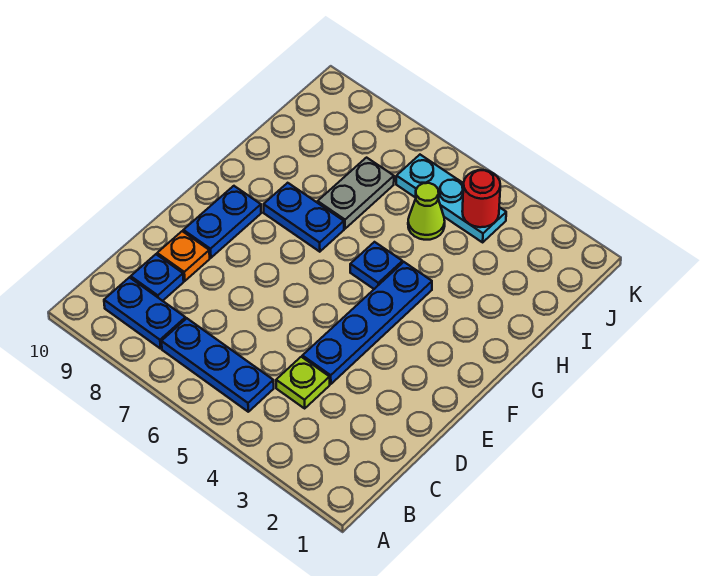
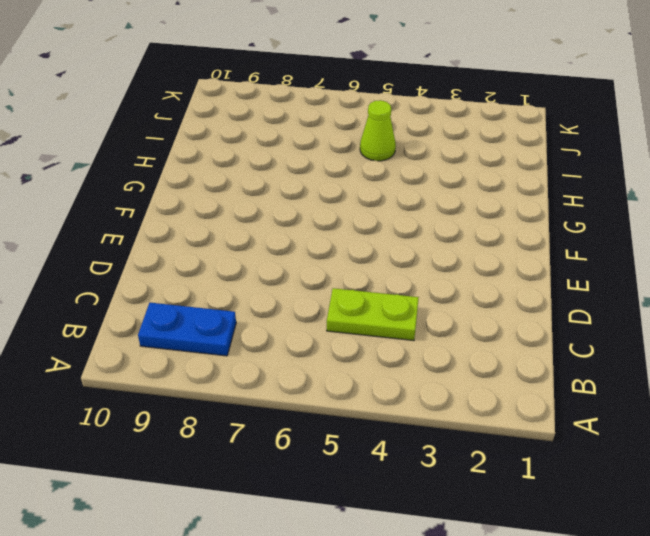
lime 1x2 plate [327,288,419,341] -> lime 1x1 plate [276,357,330,408]
none -> blue 1x3 plate [161,318,274,412]
none -> blue 1x1 plate [131,254,184,301]
none -> blue 1x4 plate [302,262,432,384]

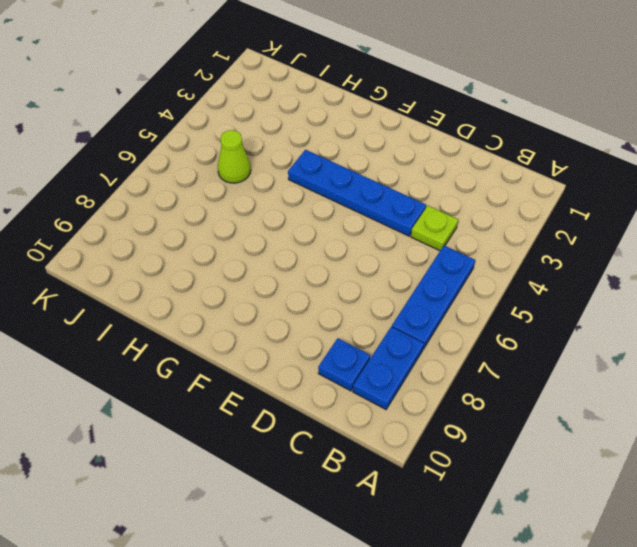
none -> orange 1x1 plate [157,231,210,281]
none -> blue 1x2 plate [183,186,261,258]
none -> blue 1x1 plate [350,242,402,289]

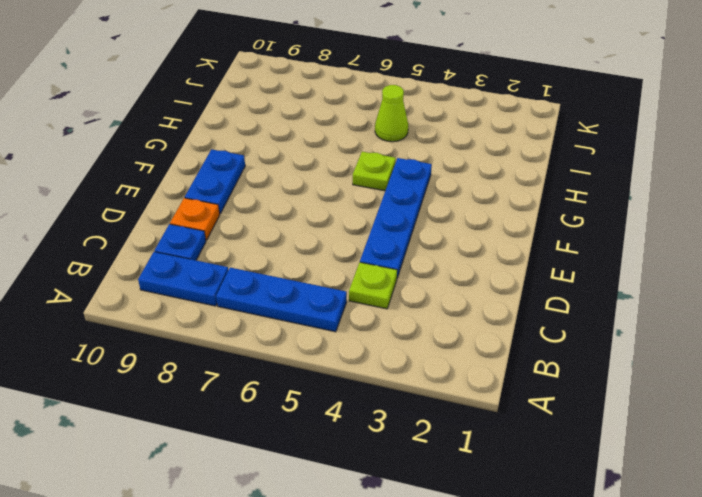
lime 1x1 plate [353,152,396,191] -> blue 1x1 plate [350,242,402,289]
none -> blue 1x2 plate [264,183,344,252]
none -> grey 1x2 plate [318,158,394,229]
none -> cyan 1x3 plate [396,155,506,242]

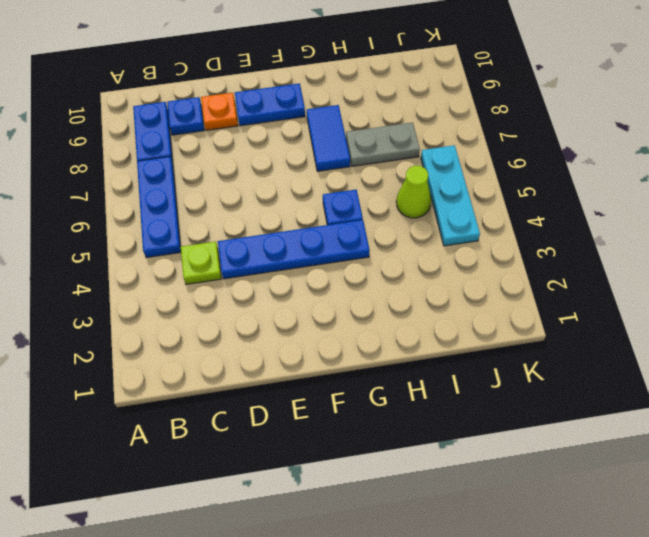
blue 1x2 tile [307,105,350,171] -> blue 1x2 plate [264,183,344,252]
none -> red 1x1 round brick [462,170,500,227]

